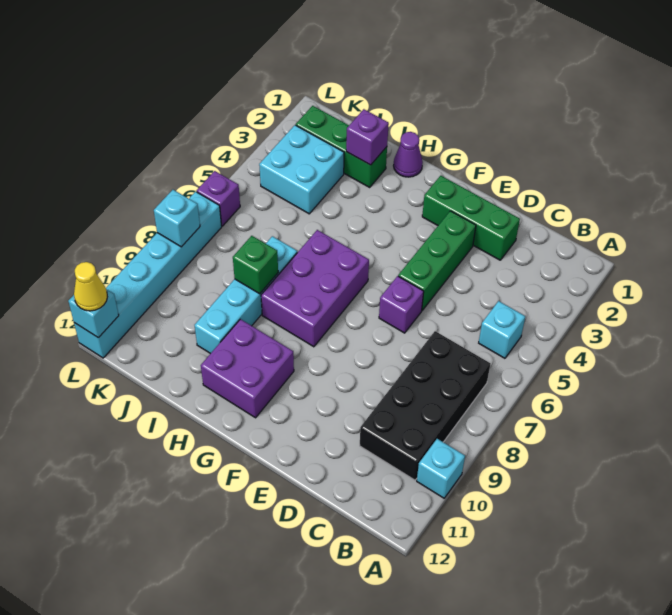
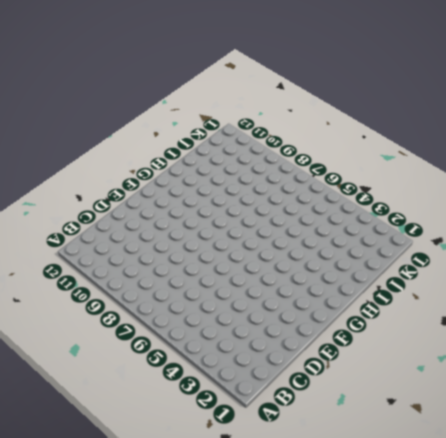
none -> cyan 1x1 brick [417,439,465,498]
none -> cyan 1x1 brick [479,301,525,358]
none -> black 2x4 brick [360,331,491,480]

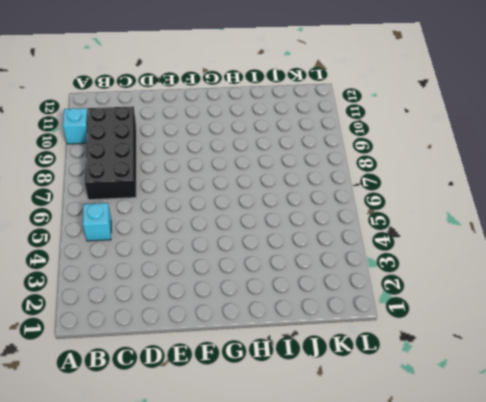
none -> green 1x3 brick [422,176,520,260]
none -> green 1x3 brick [398,211,476,310]
none -> purple 1x1 brick [379,276,424,333]

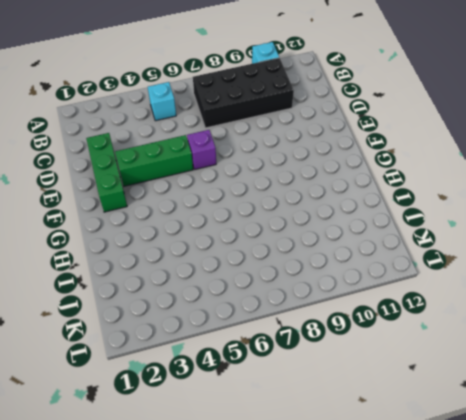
none -> purple 2x3 brick [261,230,369,347]
none -> purple 2x2 brick [201,319,294,418]
none -> purple 1x1 cone [394,132,423,177]

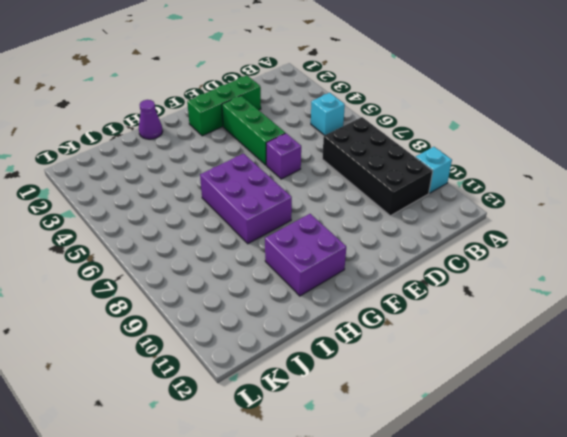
none -> green 1x3 brick [296,106,387,187]
none -> cyan 1x4 brick [195,236,297,354]
none -> cyan 2x2 brick [259,125,344,214]

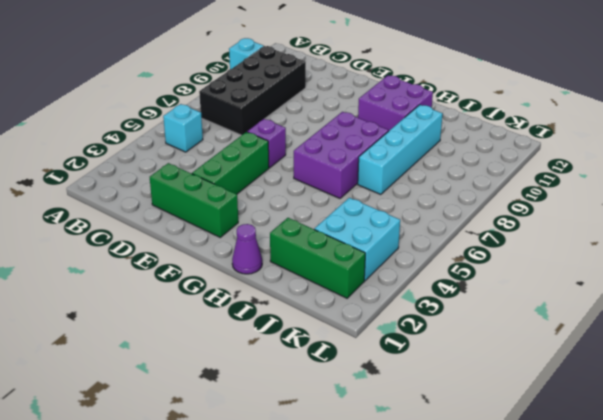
none -> purple 1x1 brick [197,171,240,226]
none -> cyan 1x6 brick [74,192,222,358]
none -> purple 1x1 brick [346,109,389,165]

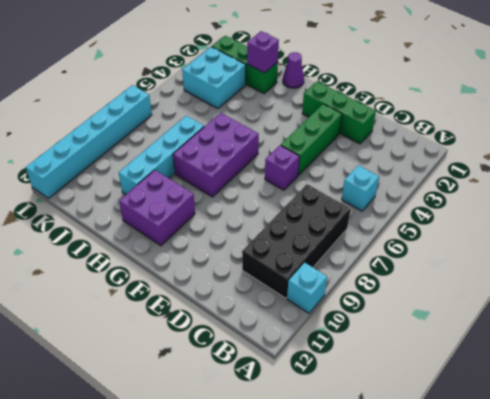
none -> purple 1x1 brick [197,171,240,226]
none -> green 1x1 brick [233,236,278,294]
none -> cyan 1x1 brick [154,190,200,247]

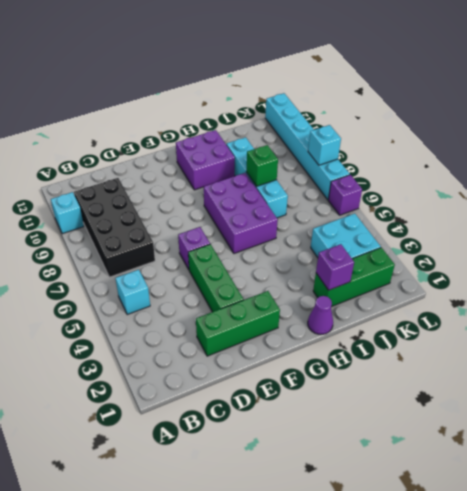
none -> cyan 1x1 brick [68,289,119,338]
none -> yellow 1x1 cone [74,262,107,311]

